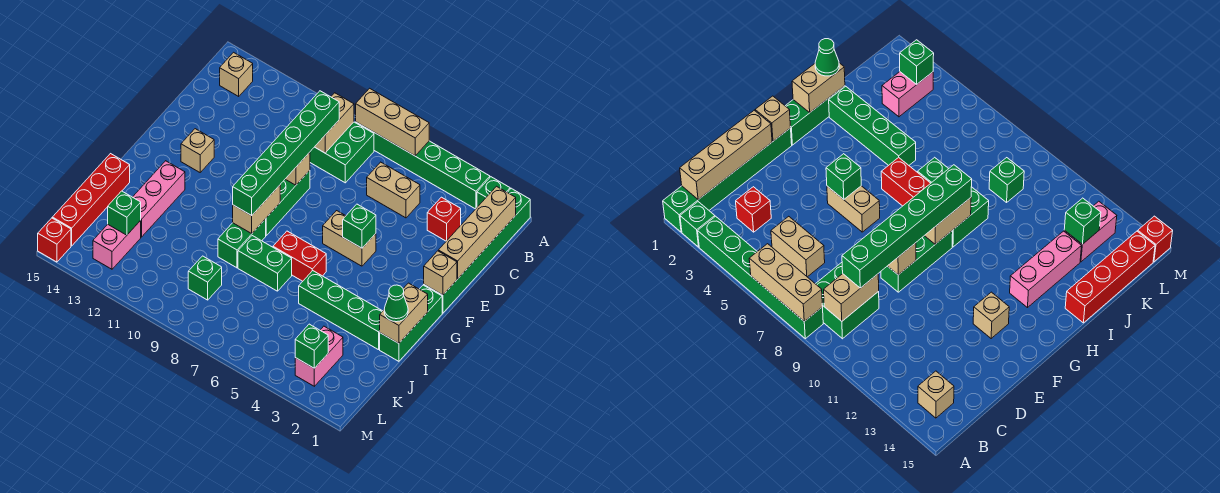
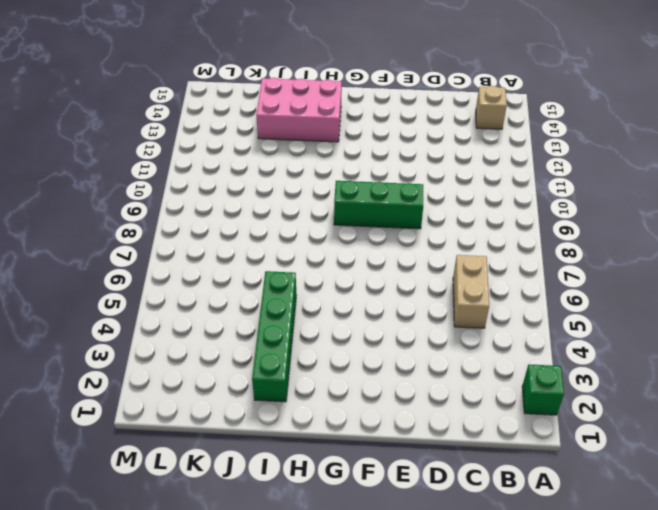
pink 2x3 brick [256,78,342,142] -> pink 1x3 brick [133,161,185,237]
none -> green 1x6 brick [424,188,530,313]
none -> green 1x6 brick [356,122,490,209]
none -> green 2x2 brick [310,122,374,183]
none -> red 1x1 brick [427,197,461,241]

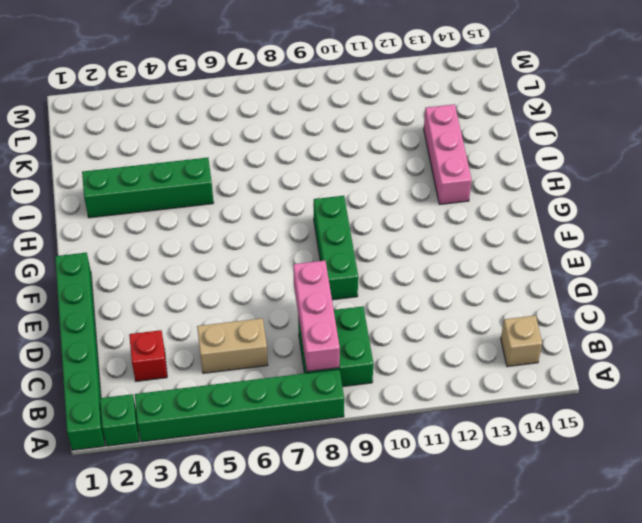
pink 1x3 brick [293,261,340,372] -> none
none -> tan 1x2 brick [323,211,376,266]
none -> tan 1x1 brick [181,129,214,172]
none -> green 1x3 brick [380,285,442,361]
none -> red 1x2 brick [273,231,326,281]

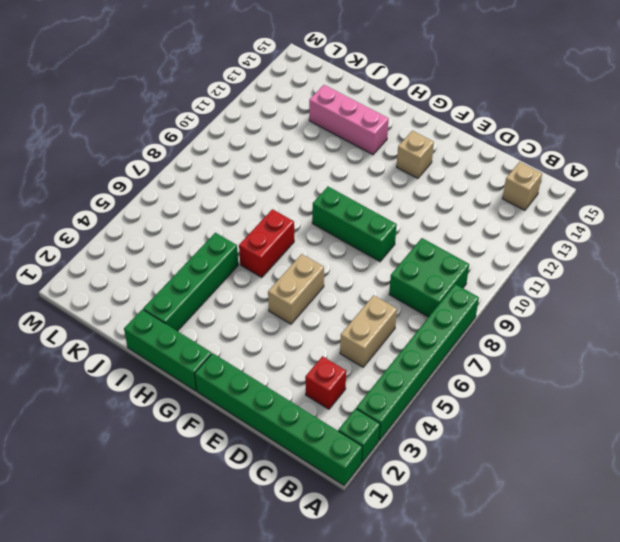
none -> green 1x2 brick [218,219,266,268]
none -> green 1x2 brick [238,236,292,291]
none -> red 1x4 brick [52,154,130,246]
none -> pink 1x2 brick [295,326,343,386]

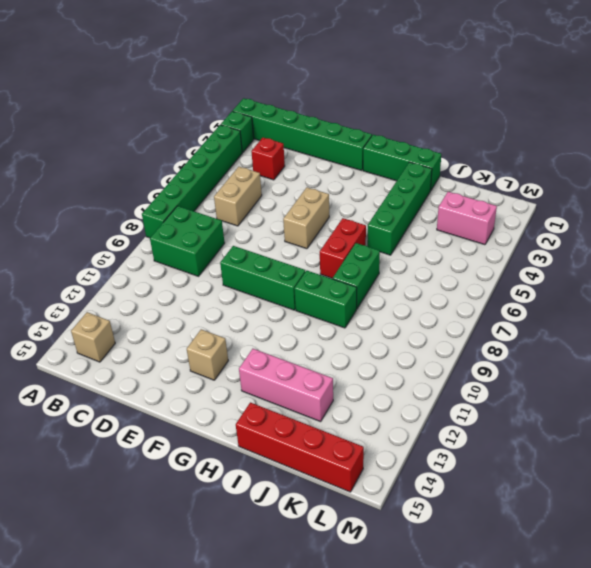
none -> green 1x1 brick [188,256,222,300]
none -> pink 1x2 brick [93,221,141,269]
none -> red 1x1 brick [38,218,71,262]
none -> tan 1x3 brick [356,88,429,156]

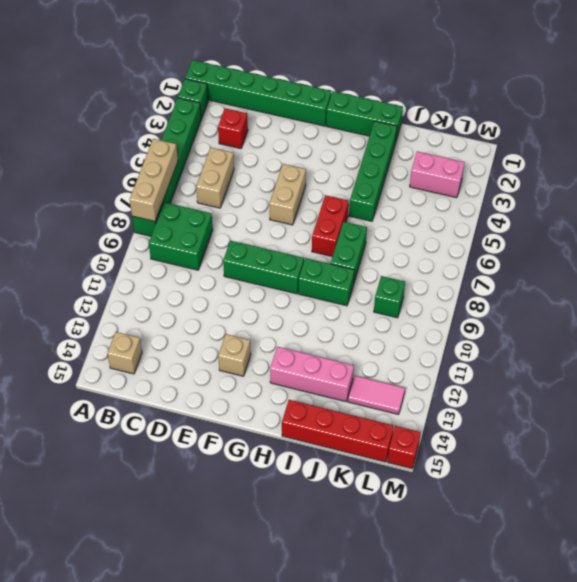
pink 1x2 tile [348,376,405,415] -> pink 1x2 brick [93,221,141,269]
none -> tan 1x4 brick [438,186,516,279]
none -> tan 1x2 brick [315,93,354,153]
none -> tan 1x1 brick [286,152,310,185]
none -> tan 1x1 brick [424,251,457,295]

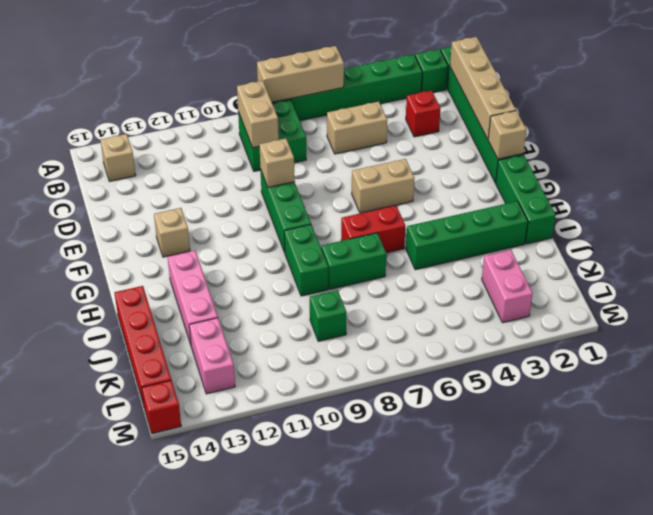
none -> green 1x1 brick [343,204,376,248]
none -> tan 1x2 brick [233,185,280,233]
none -> tan 1x2 brick [380,283,428,343]
none -> green 1x1 brick [108,191,141,235]

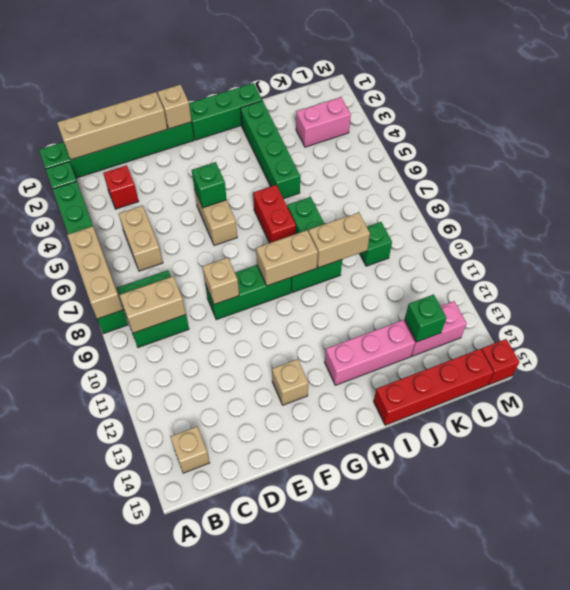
tan 1x2 brick [309,212,370,268] -> tan 1x2 brick moved to [380,283,428,343]
none -> green 1x1 brick [295,324,328,368]
none -> green 1x6 brick [233,91,339,216]
none -> green 1x1 cone [384,285,408,322]

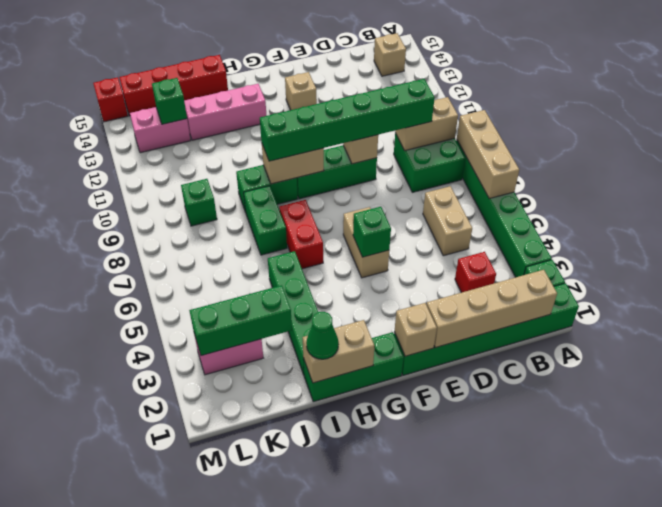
green 1x3 brick [189,285,292,356] -> green 1x1 brick [295,324,328,368]

